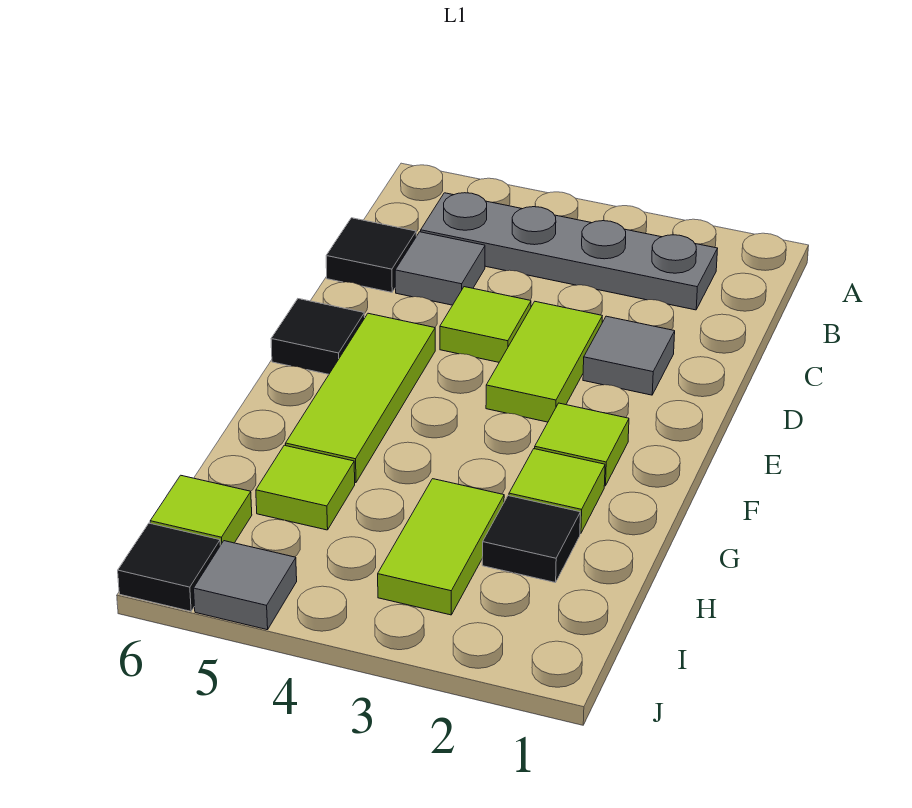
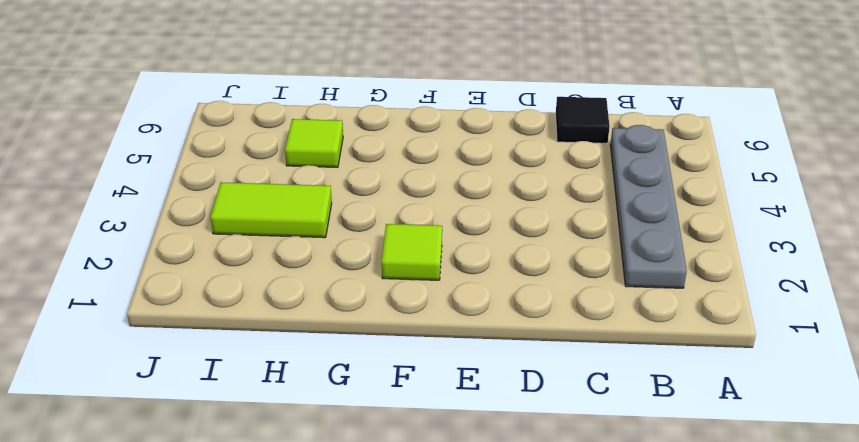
none -> grey 1x1 tile [395,232,485,305]
none -> grey 1x1 tile [583,316,675,395]
none -> lime 1x2 tile [486,302,602,422]

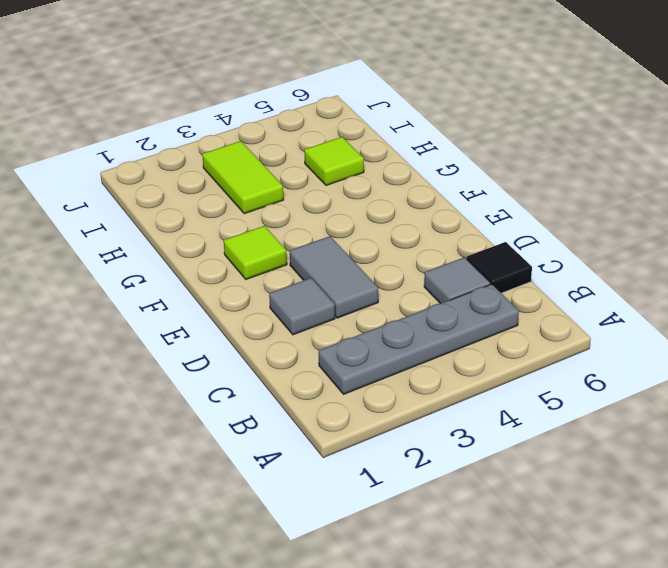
grey 1x2 tile [290,236,378,318] -> lime 1x2 tile [486,302,602,422]
none -> lime 1x1 tile [440,287,531,362]
none -> lime 1x3 tile [285,313,435,483]
none -> black 1x1 tile [271,299,365,374]

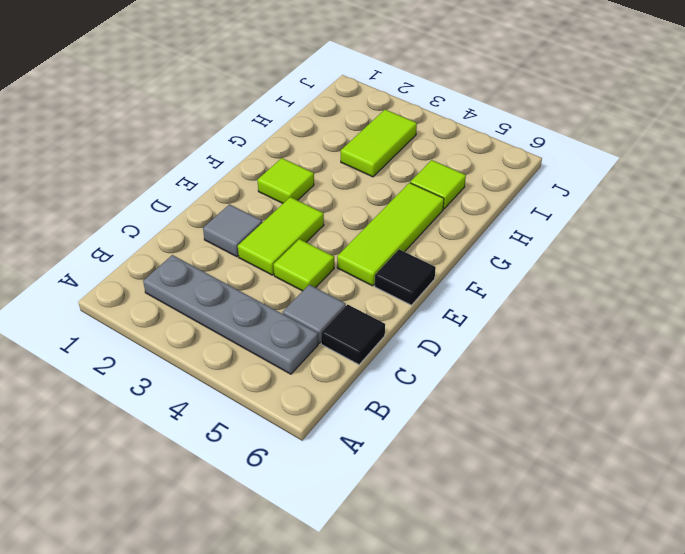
none -> lime 1x1 tile [509,449,605,533]
none -> black 1x1 tile [482,496,580,583]
none -> lime 1x1 tile [150,475,252,545]

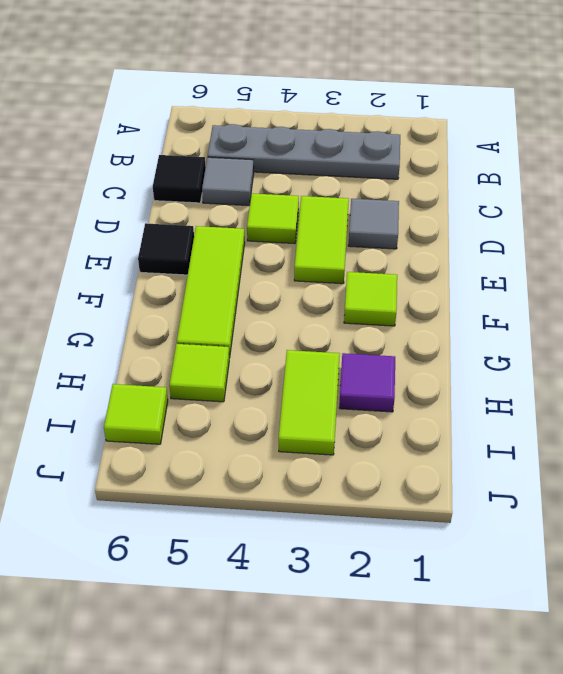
purple 1x1 tile [339,353,395,412] -> black 1x1 tile [482,496,580,583]
none -> lime 1x1 tile [509,449,605,533]
none -> grey 1x1 tile [194,541,297,630]
none -> black 1x1 tile [118,523,220,611]

